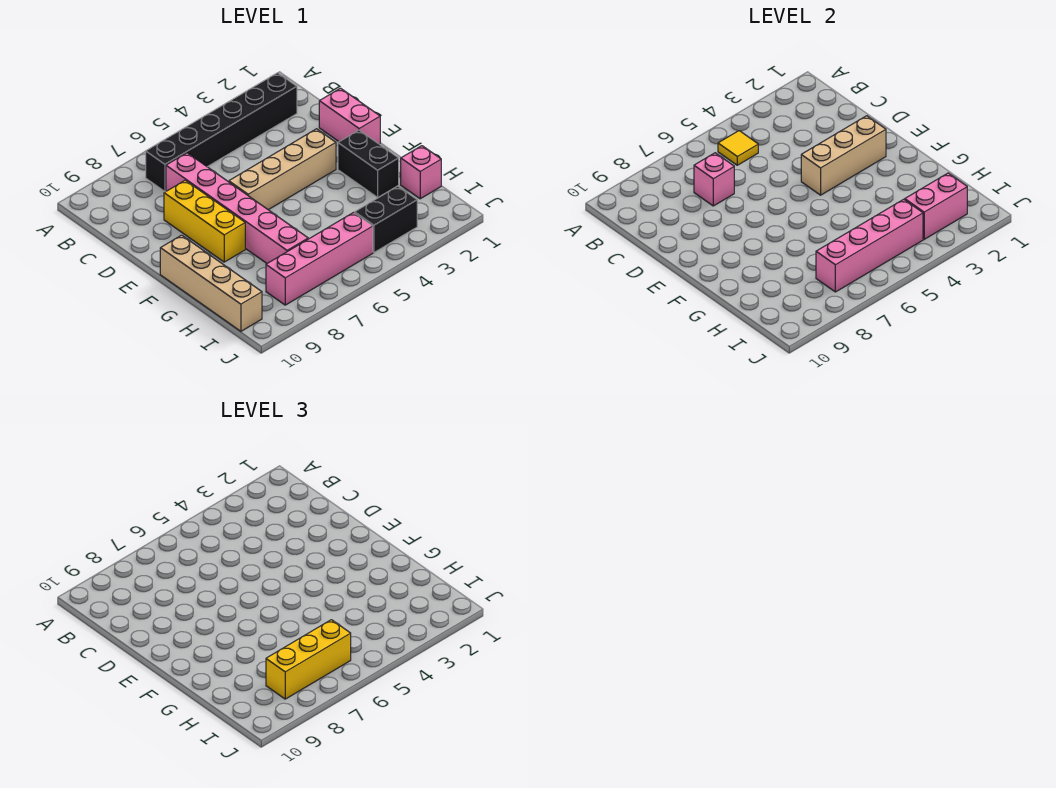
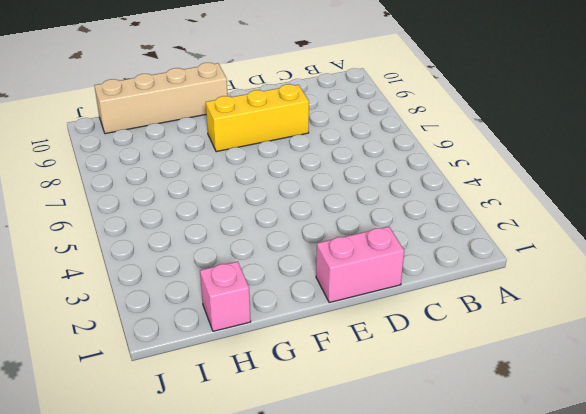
none -> black 1x6 brick [146,73,297,192]
none -> pink 1x6 brick [166,153,308,263]
none -> tan 1x4 brick [229,129,336,210]

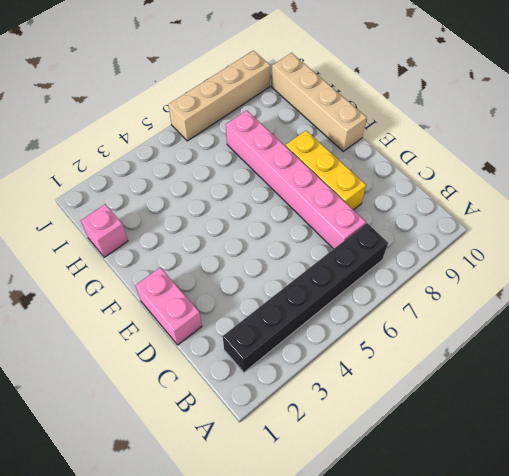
tan 1x4 brick [168,51,270,141] -> tan 1x4 brick moved to [229,129,336,210]
none -> black 1x2 brick [338,130,399,197]
none -> black 1x2 brick [355,186,417,252]
none -> pink 1x4 brick [266,213,373,305]

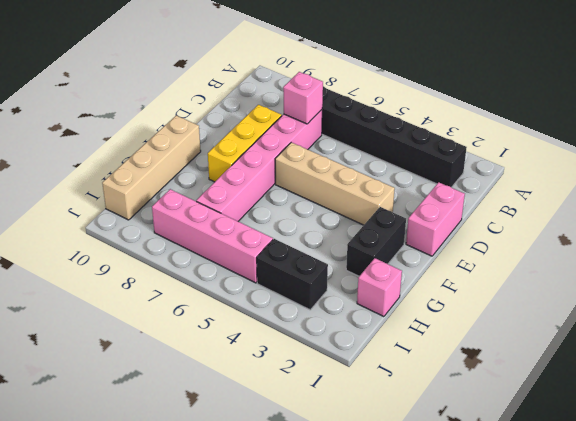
none -> yellow 1x1 tile [718,131,758,165]
none -> tan 1x3 brick [801,116,886,195]
none -> pink 1x2 brick [905,173,967,239]

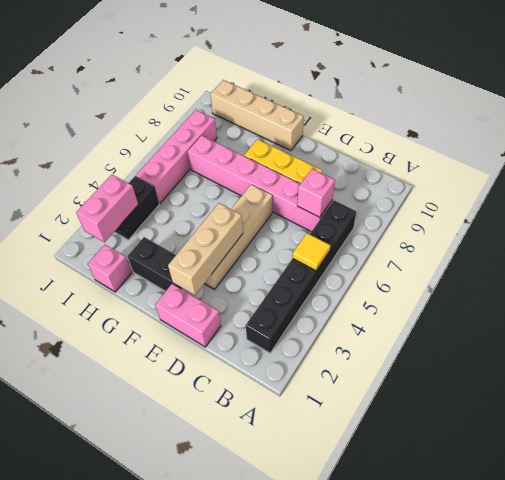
none -> pink 1x4 brick [816,199,923,292]
none -> yellow 1x3 brick [266,620,351,699]

